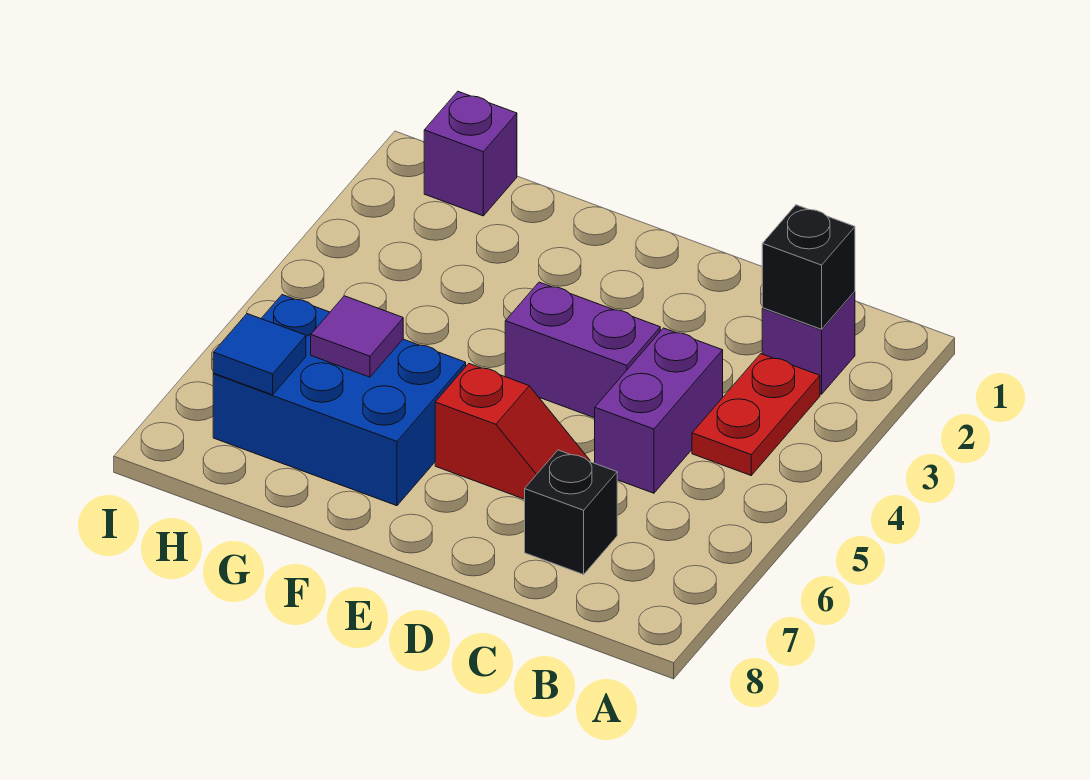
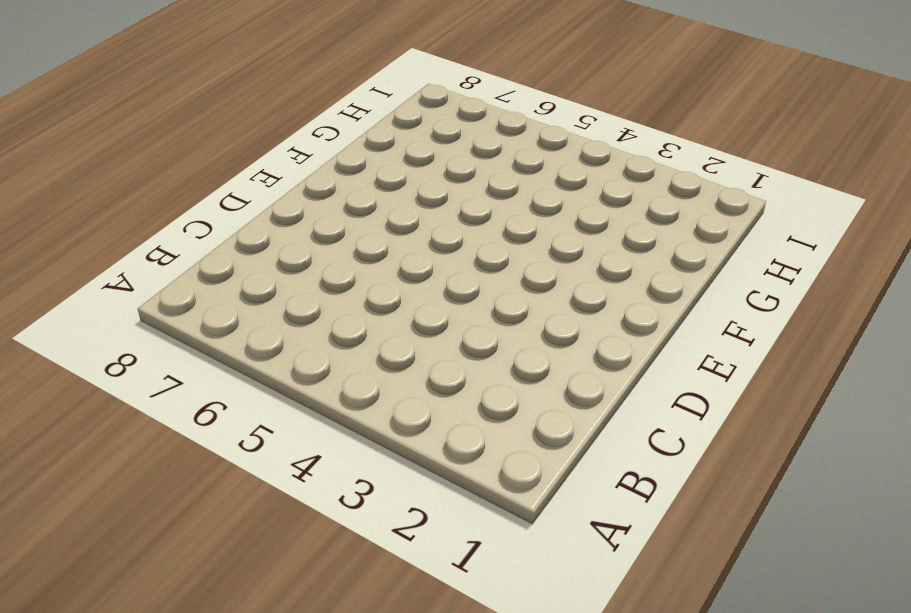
none -> purple 1x1 brick [762,292,855,394]
none -> red 1x2 plate [692,354,820,475]

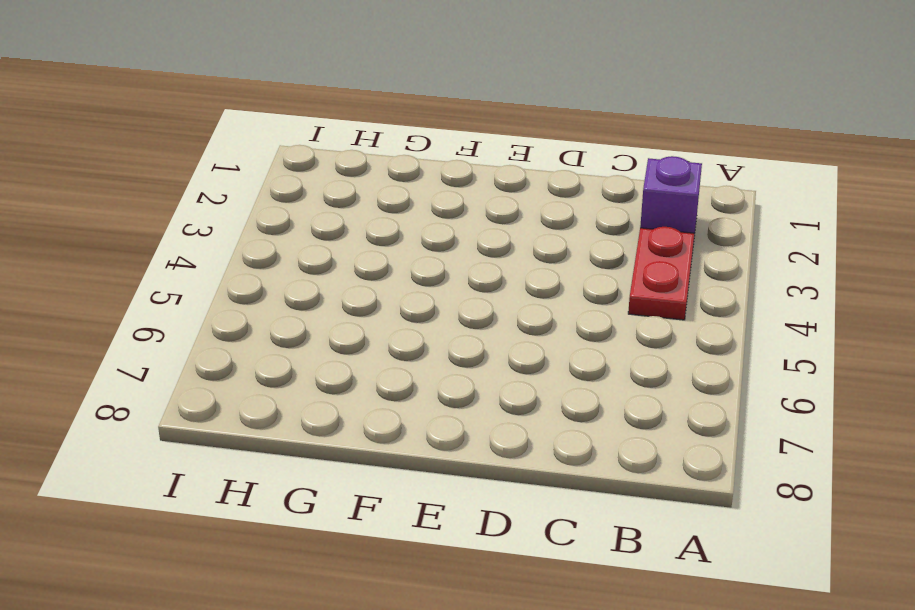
none -> purple 1x2 brick [595,328,723,493]
none -> black 1x1 brick [525,450,617,575]

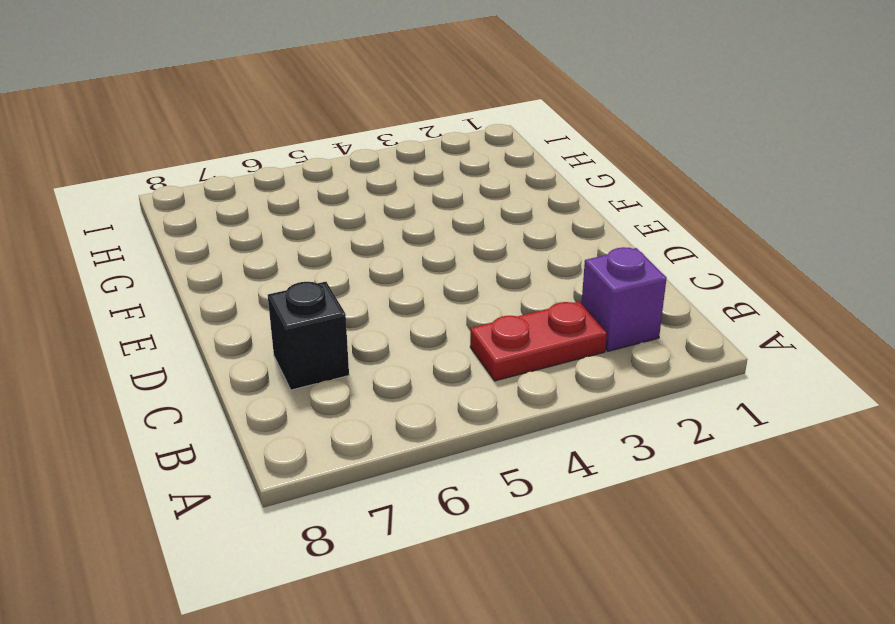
none -> purple 1x2 brick [595,328,723,493]
none -> purple 1x2 brick [505,282,660,418]

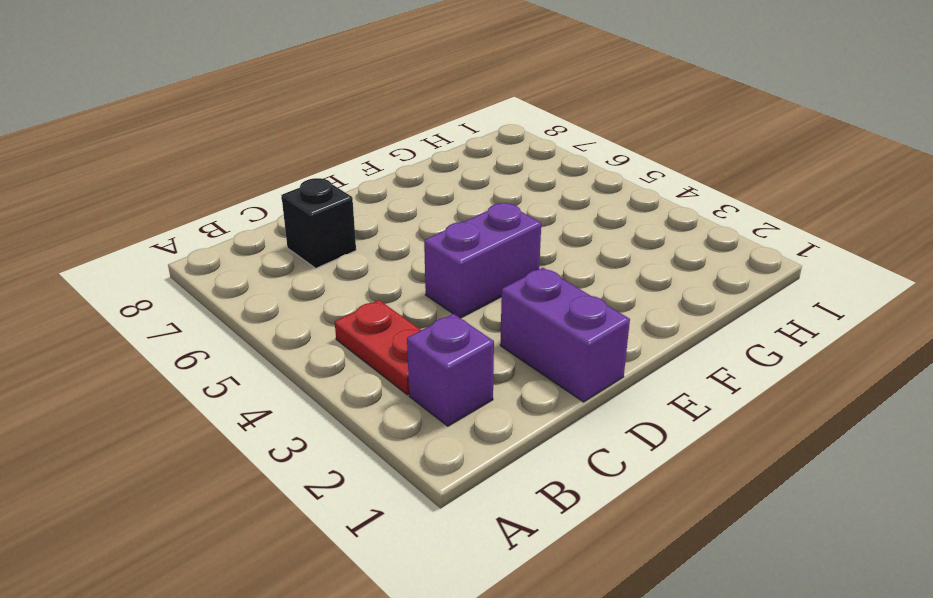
purple 1x2 brick [500,268,630,402] -> purple 1x2 brick moved to [595,328,723,493]
none -> red 1x2 slope [435,364,590,499]
none -> blue 2x3 brick [213,295,466,506]

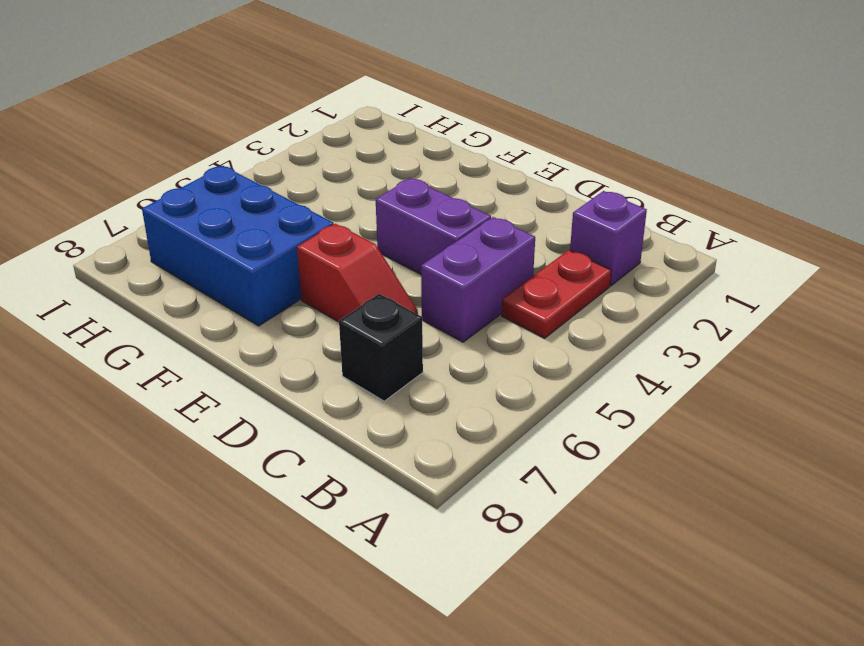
none -> purple 1x1 brick [424,92,517,216]
none -> black 1x1 brick [762,205,855,329]

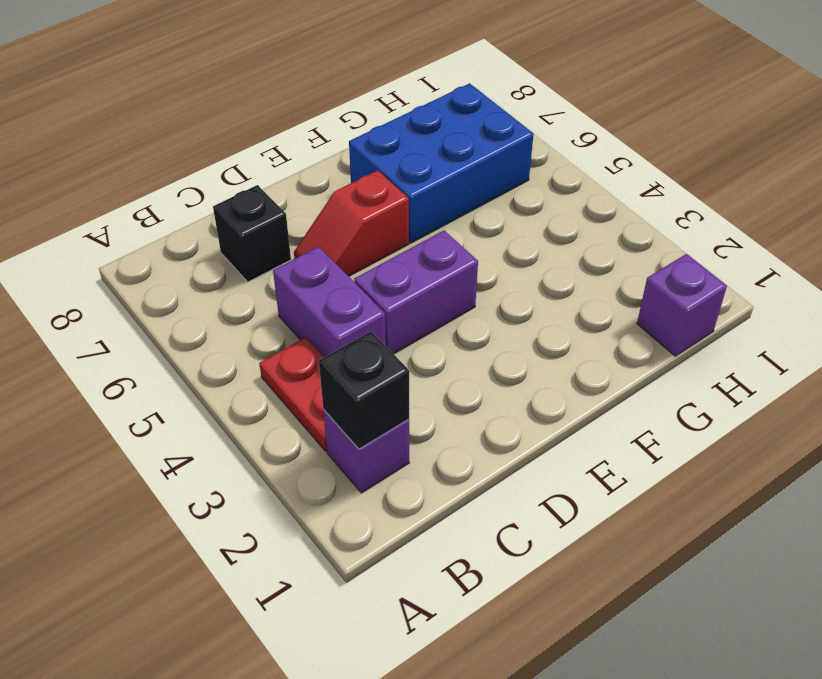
none -> purple 1x1 tile [311,296,403,377]
none -> blue 1x1 tile [213,314,306,395]

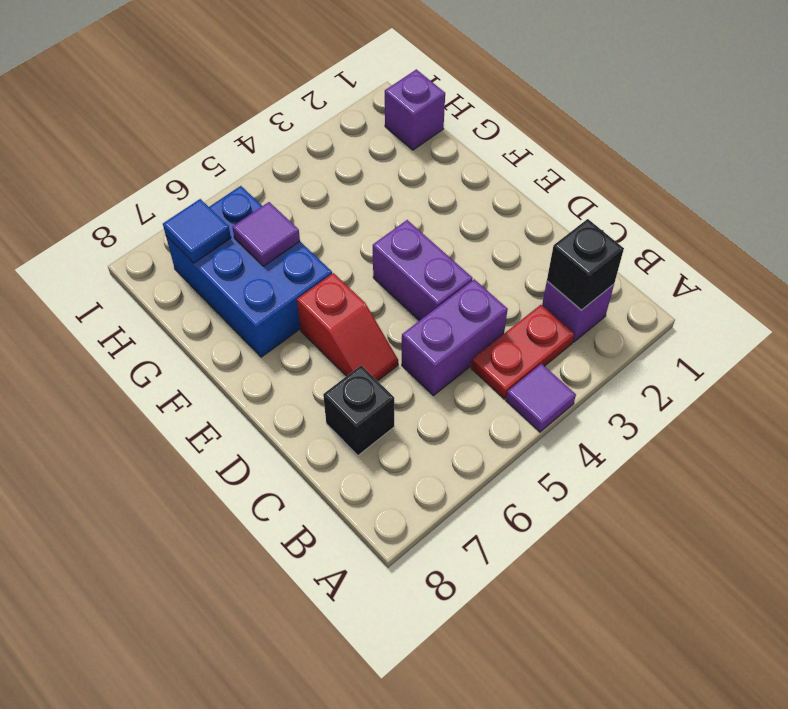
purple 1x1 tile [506,364,576,432] -> none

